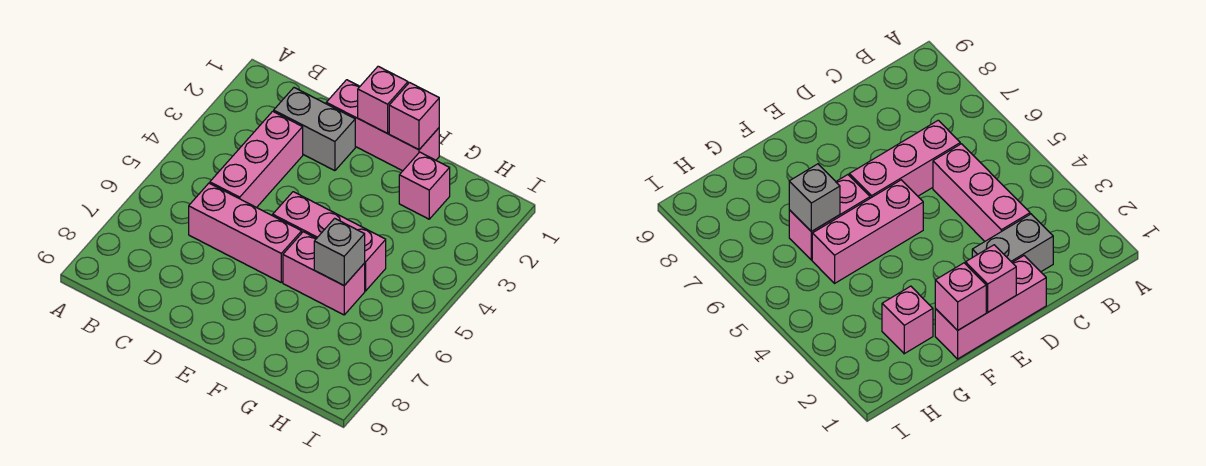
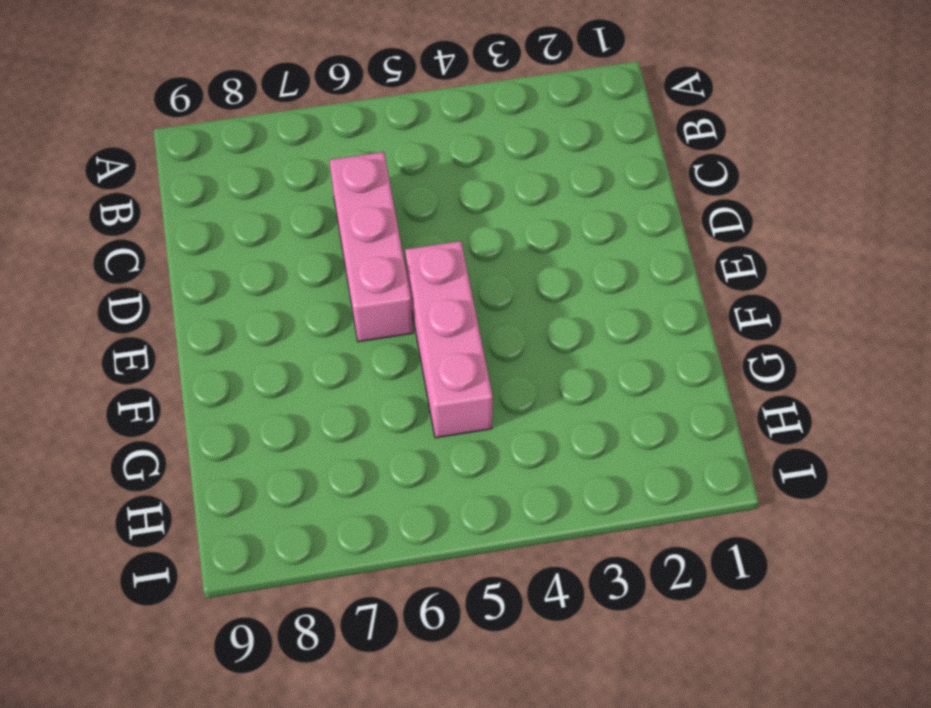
none -> grey 1x2 brick [274,88,355,171]
none -> pink 1x3 brick [210,111,303,208]

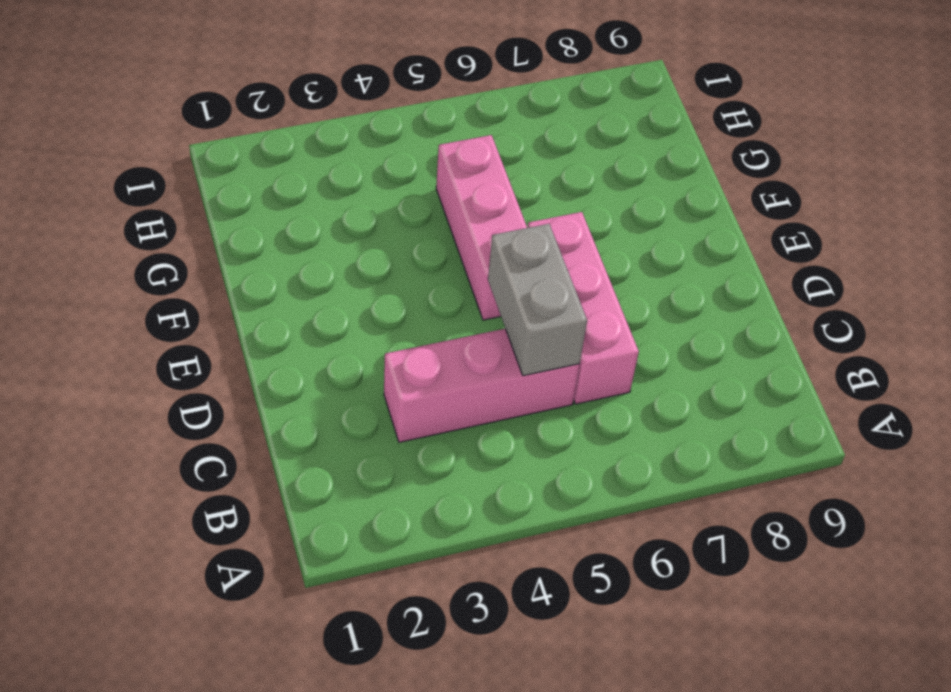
grey 1x2 brick [488,224,587,376] -> grey 1x2 brick moved to [274,88,355,171]
none -> pink 1x3 brick [326,80,439,171]
none -> pink 1x2 brick [283,232,365,315]

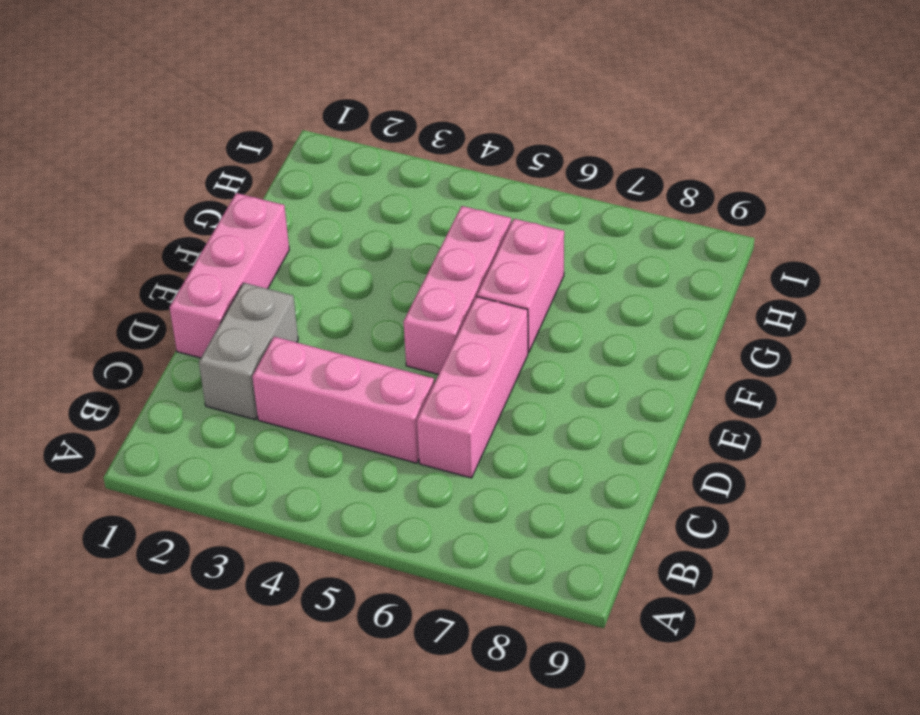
none -> pink 1x1 brick [399,152,450,219]
none -> pink 1x1 brick [358,66,408,134]

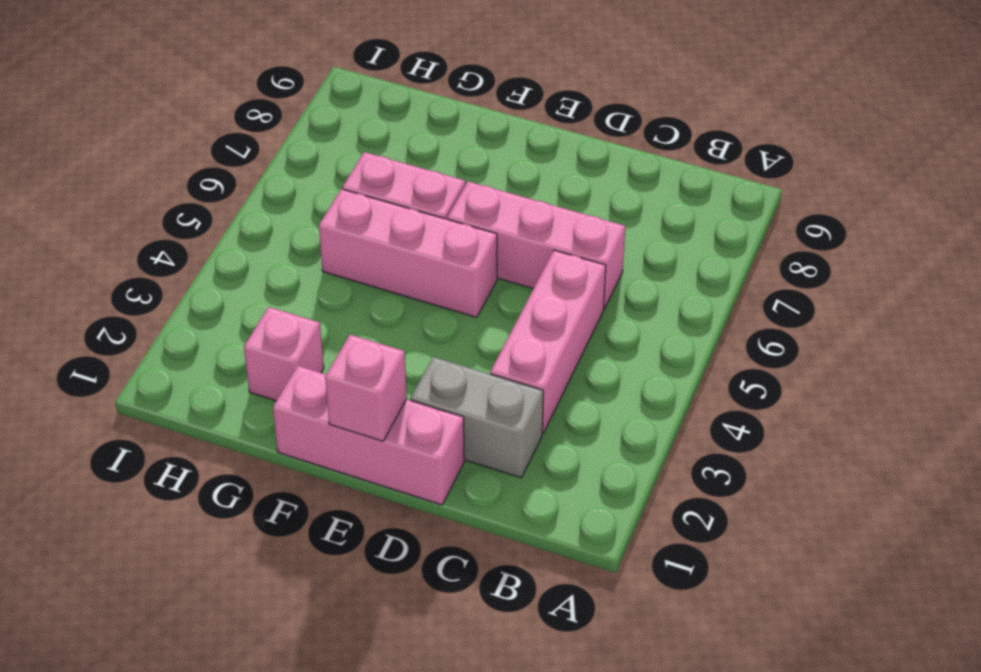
none -> pink 1x1 brick [389,83,439,150]
none -> grey 1x1 brick [314,218,365,285]

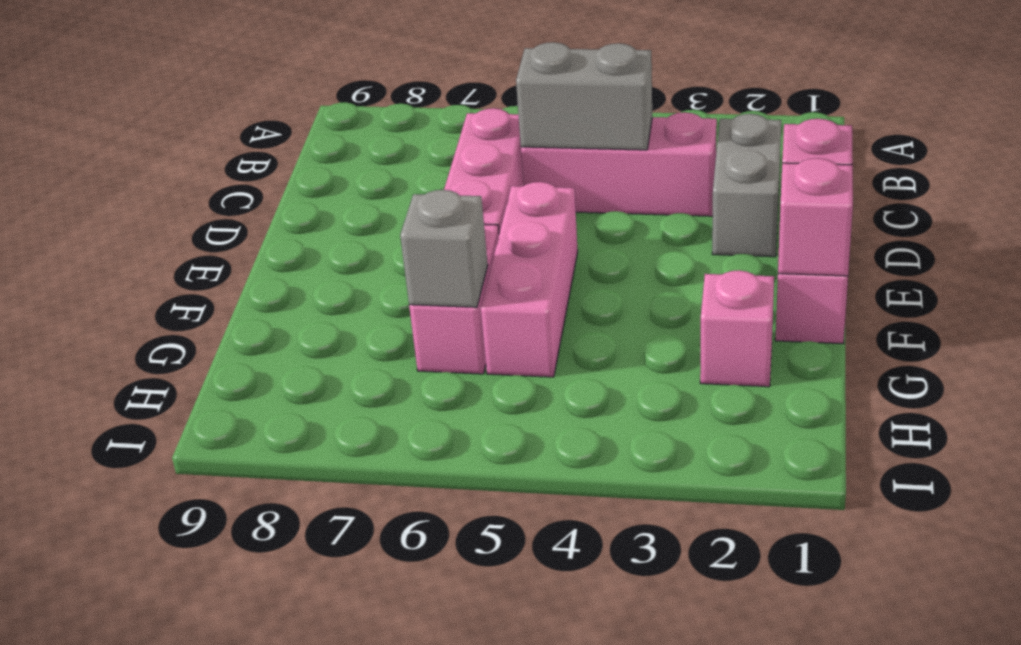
grey 1x2 brick [516,42,652,150] -> none

